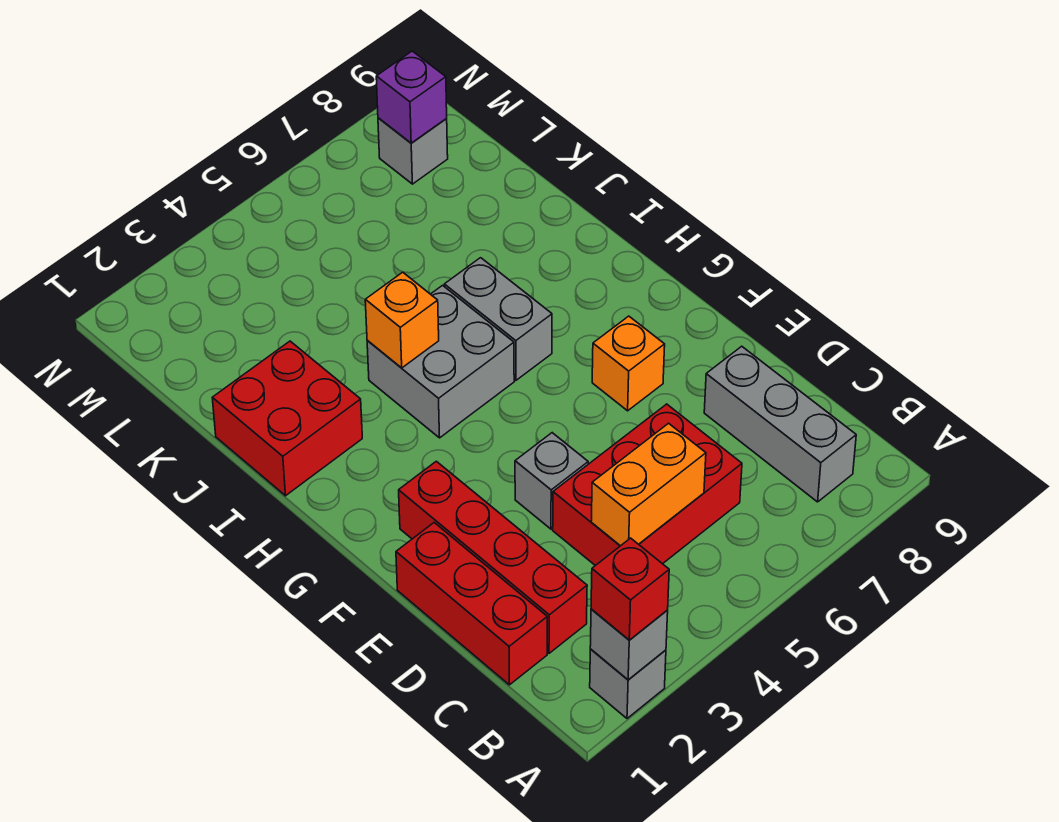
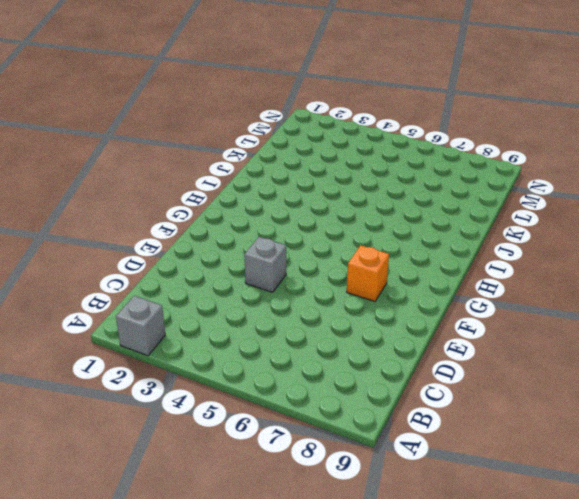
none -> grey 1x3 brick [704,346,856,502]
none -> red 1x3 brick [396,523,547,685]
none -> red 1x4 brick [399,461,587,653]

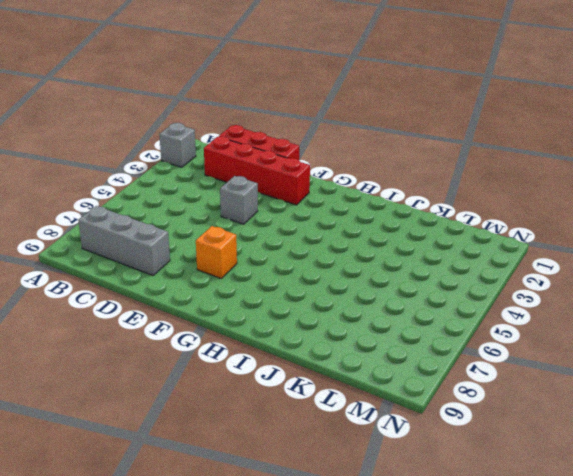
none -> red 2x3 brick [553,404,742,566]
none -> grey 2x2 brick [367,285,514,438]
none -> grey 1x2 brick [444,258,552,380]

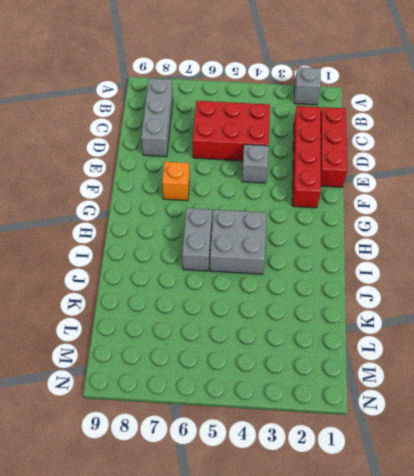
none -> red 2x2 brick [212,341,362,496]
none -> grey 1x1 brick [378,118,448,184]
none -> grey 1x1 brick [590,609,668,680]

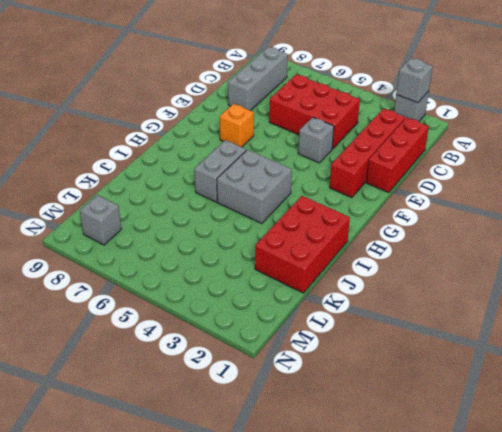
red 2x3 brick [255,196,350,293] -> red 2x2 brick [212,341,362,496]
none -> orange 1x2 brick [591,423,706,546]
none -> orange 1x1 brick [365,272,439,368]
none -> purple 1x1 brick [376,51,447,143]

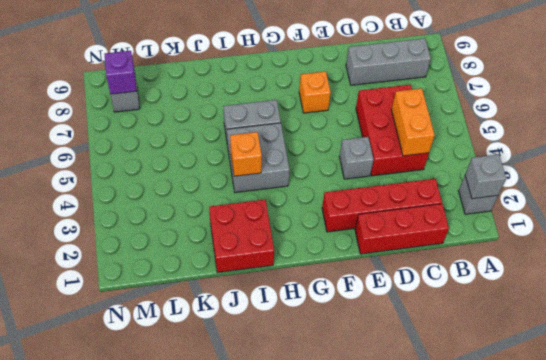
none -> red 1x1 brick [591,538,669,640]

